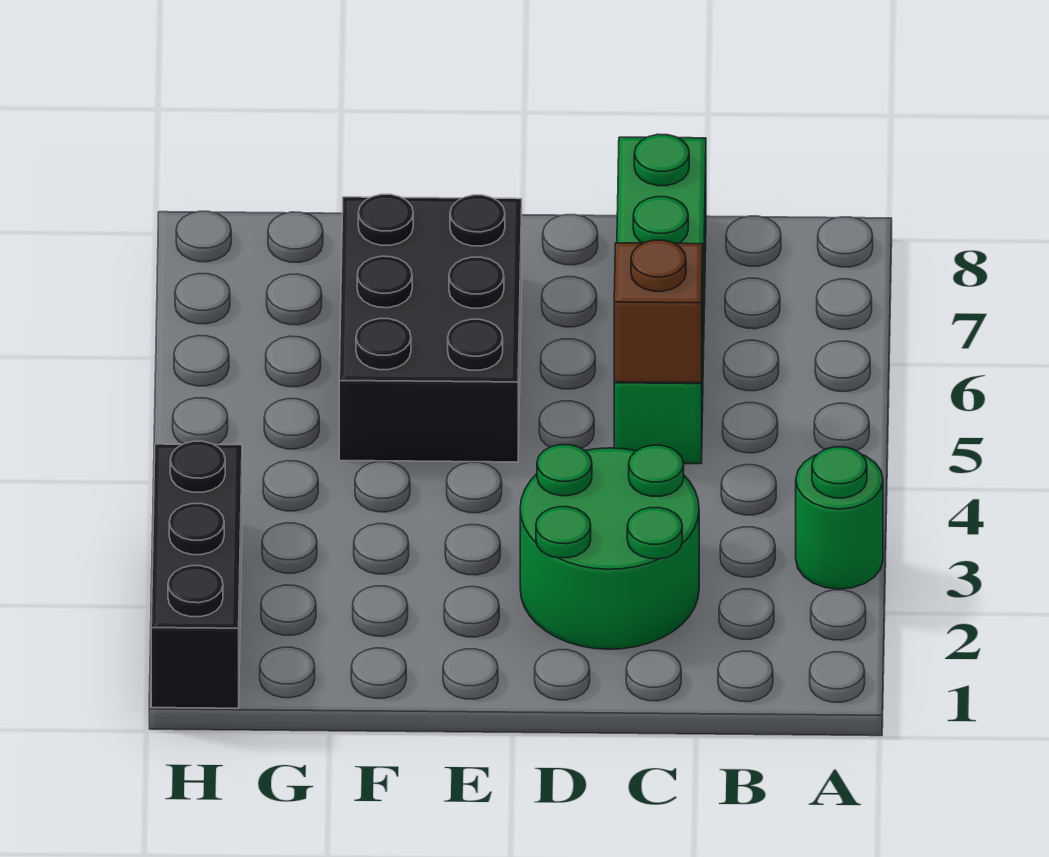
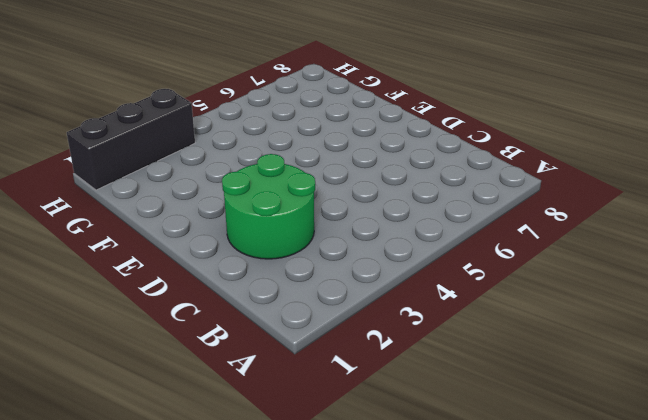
none -> green 1x1 round brick [796,447,883,589]
none -> green 1x4 brick [614,134,706,464]

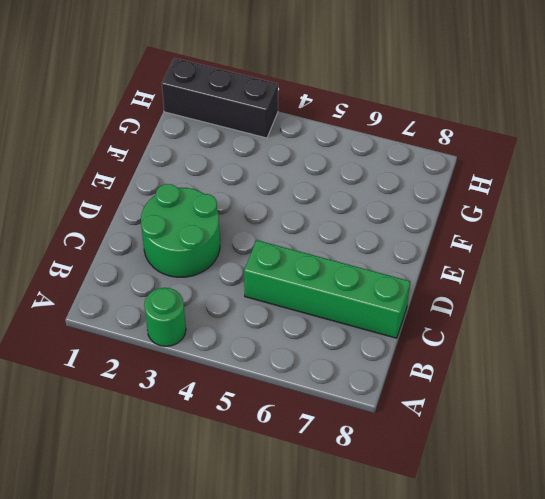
none -> black 2x3 brick [339,194,522,462]
none -> brown 1x1 brick [614,240,703,383]

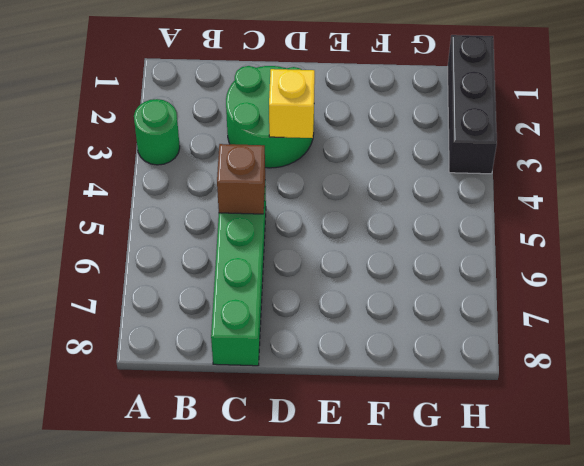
yellow 1x1 brick [269,69,315,138] -> none
none -> black 2x3 brick [339,194,522,462]

